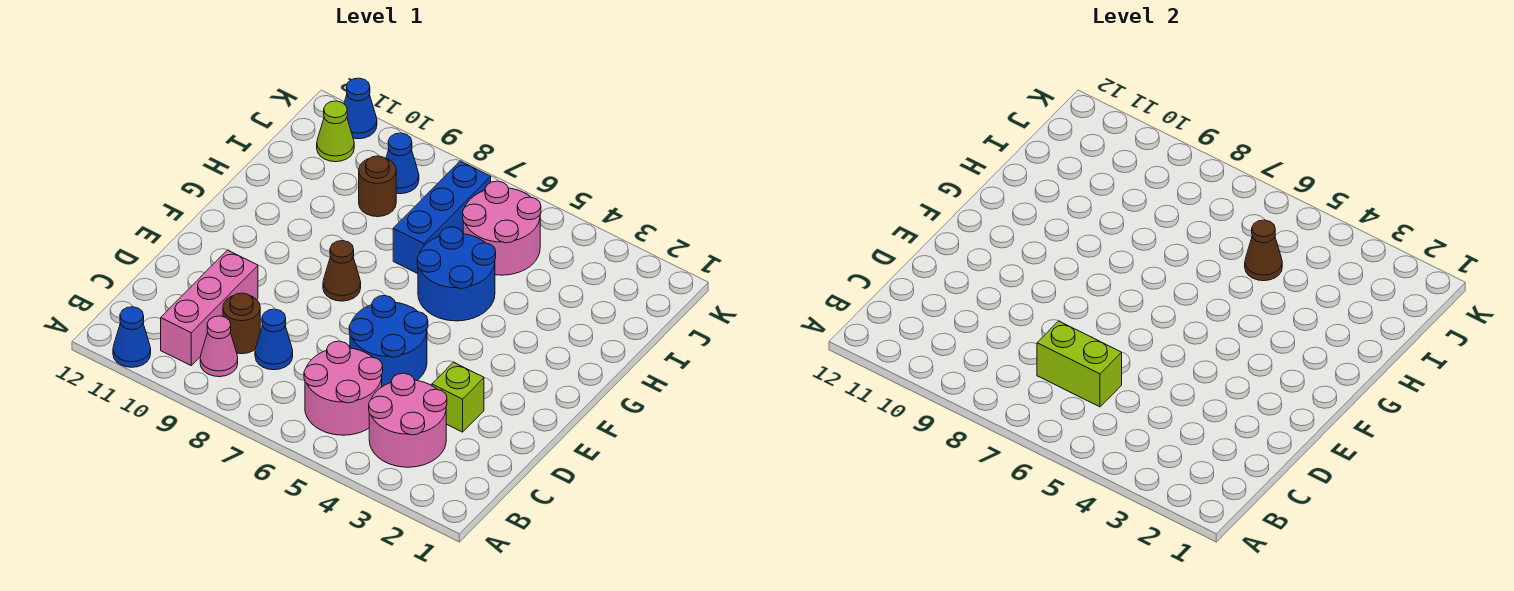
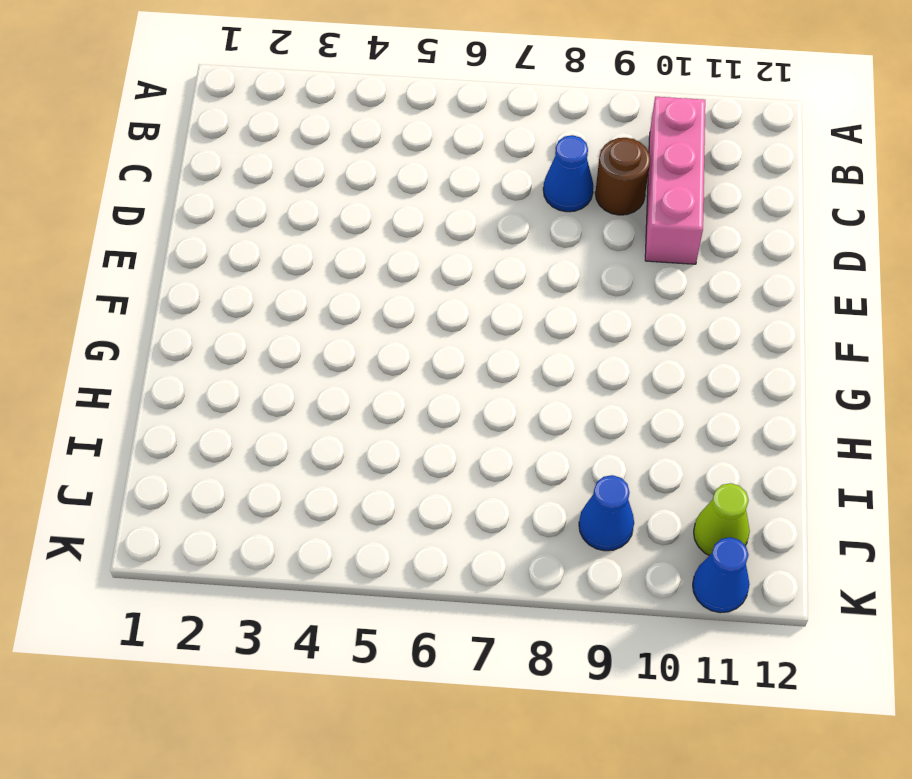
none -> blue 1x1 cone [113,307,151,367]
none -> pink 2x2 round brick [369,373,447,467]
none -> pink 2x2 round brick [304,341,383,435]

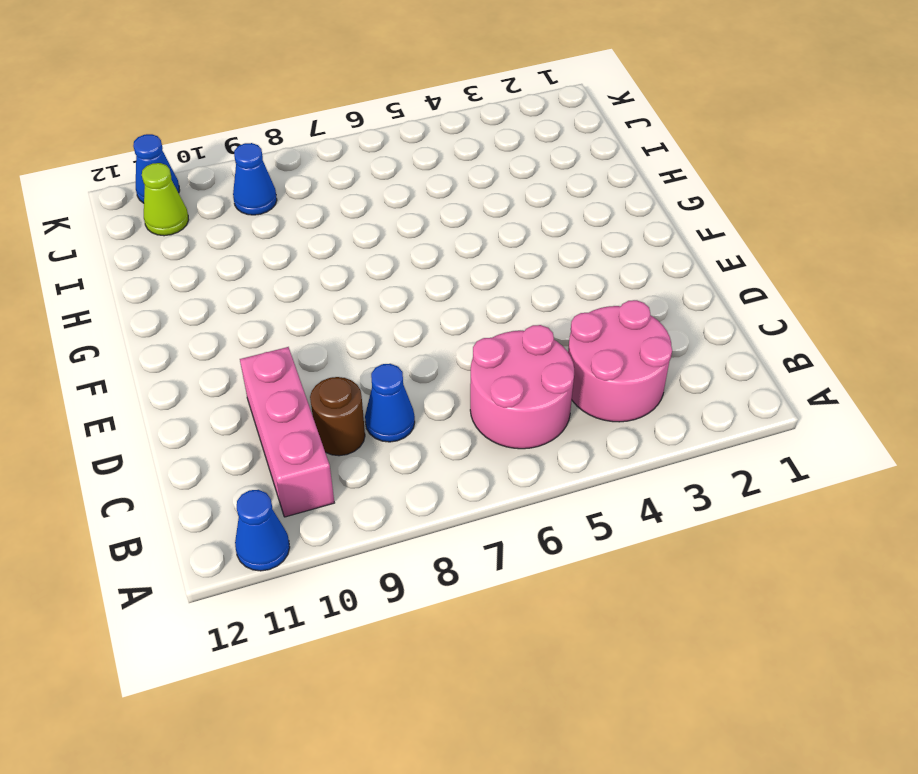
none -> pink 1x1 cone [200,316,238,377]
none -> lime 1x1 brick [432,362,484,432]
none -> blue 2x2 round brick [349,296,428,387]

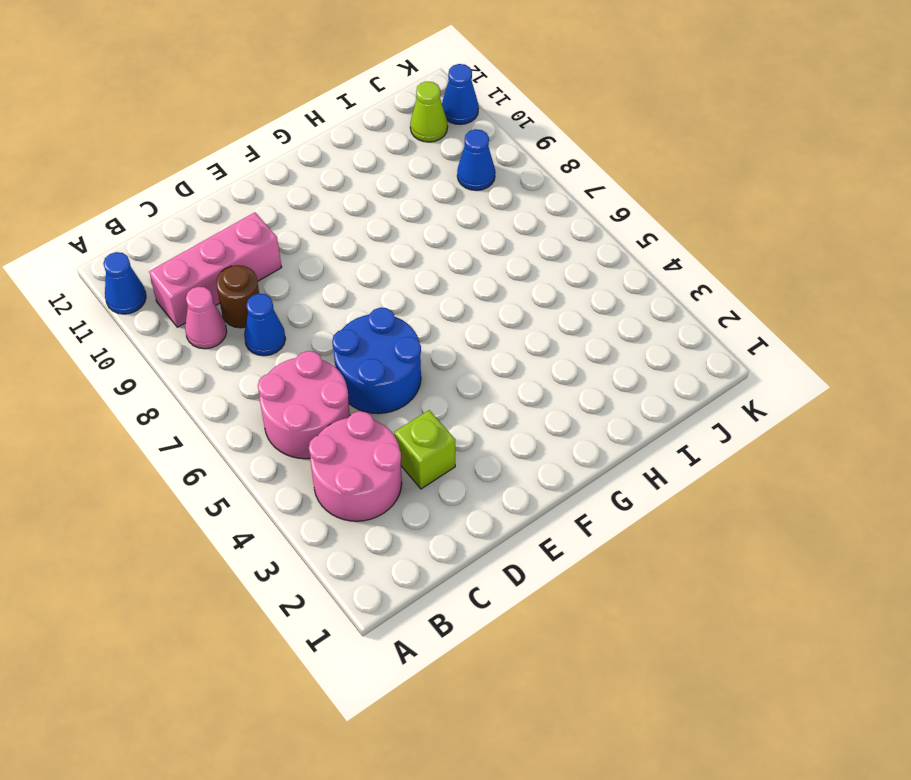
none -> brown 1x1 cone [323,241,361,301]
none -> blue 2x2 round brick [417,227,496,321]
none -> blue 1x3 brick [393,161,491,274]

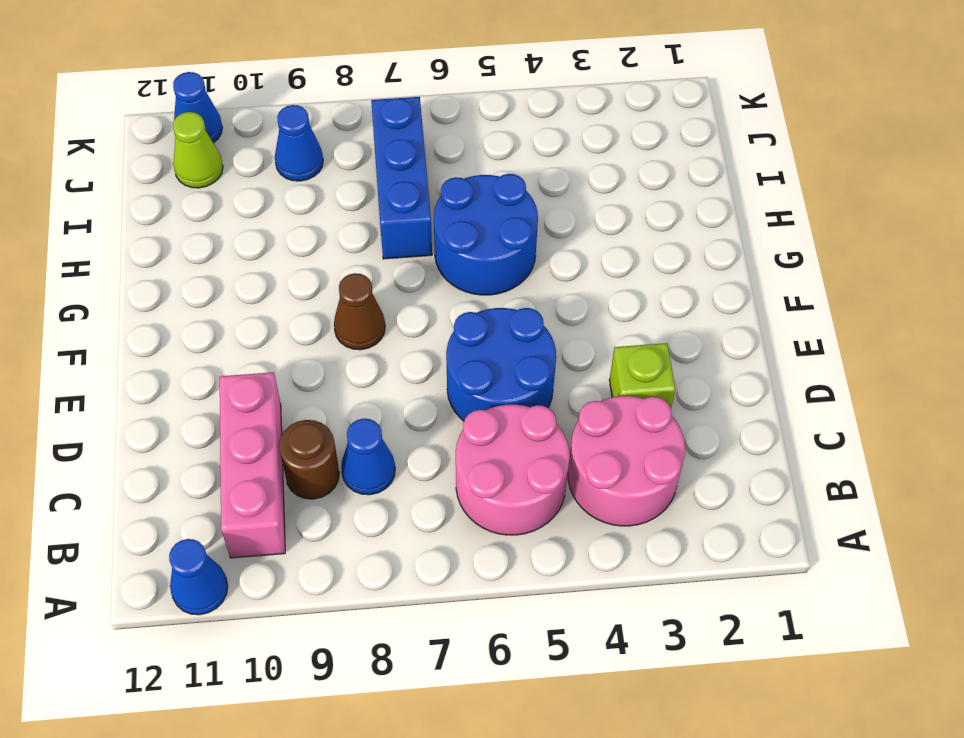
none -> pink 1x1 cone [200,316,238,377]
none -> pink 2x2 round brick [463,181,541,275]
none -> brown 1x1 round brick [359,156,396,217]

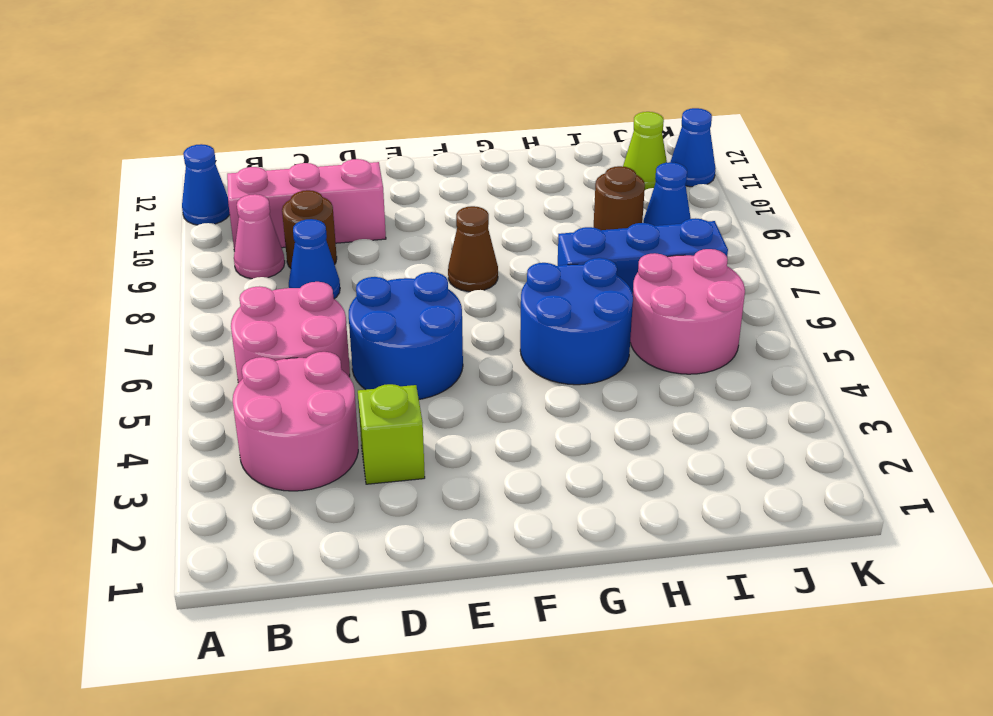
none -> lime 1x2 brick [1037,321,1122,407]
none -> brown 1x1 cone [1245,220,1282,281]

